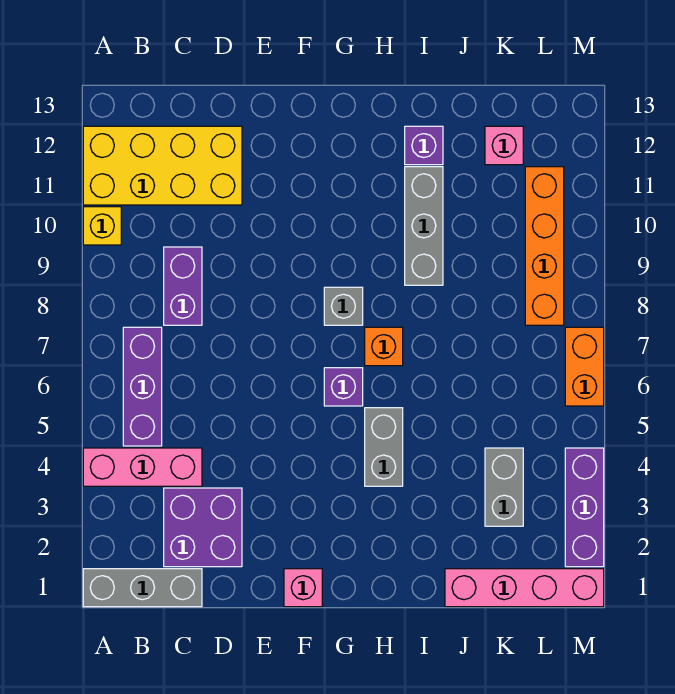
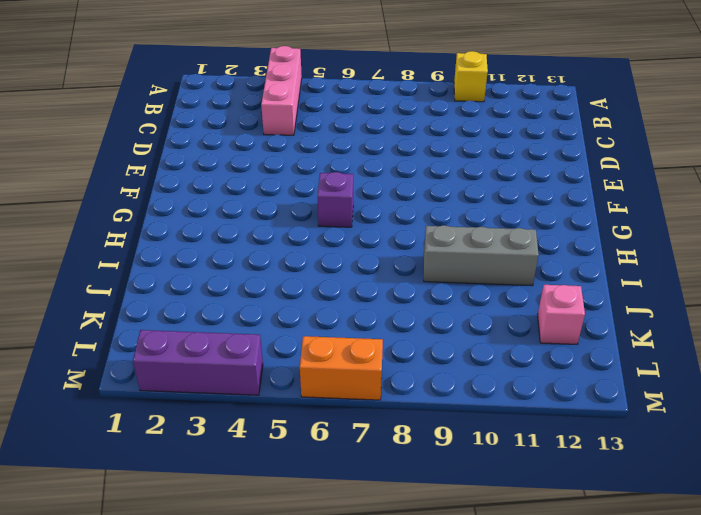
none -> grey 1x3 brick [83,569,202,607]
none -> yellow 2x4 brick [83,126,242,205]
none -> purple 1x3 brick [123,327,162,446]

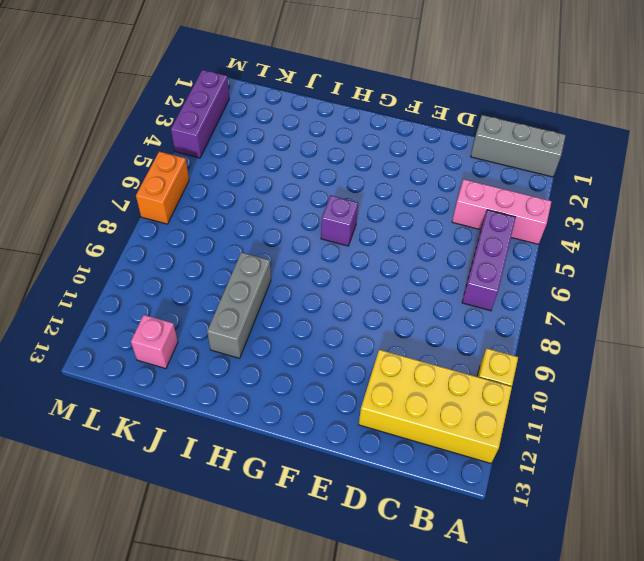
none -> purple 2x2 brick [164,488,242,567]
none -> purple 1x2 brick [164,247,202,325]
none -> pink 1x1 brick [284,569,322,607]

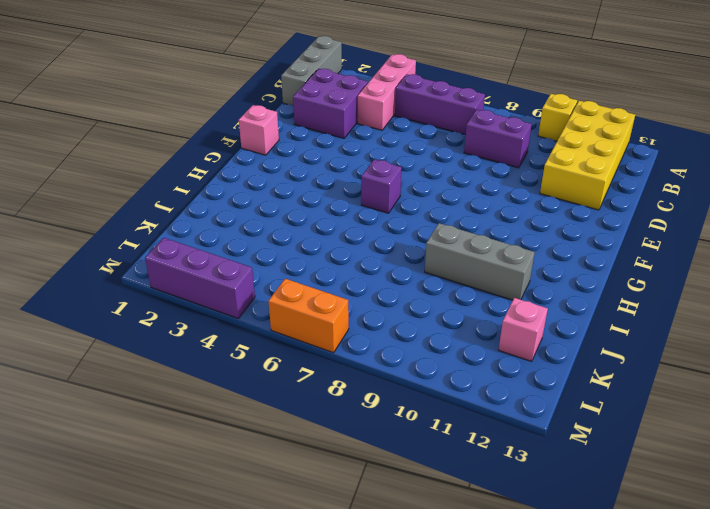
none -> grey 1x1 brick [324,287,363,325]
none -> grey 1x2 brick [365,408,403,486]
none -> orange 1x1 brick [365,327,403,366]

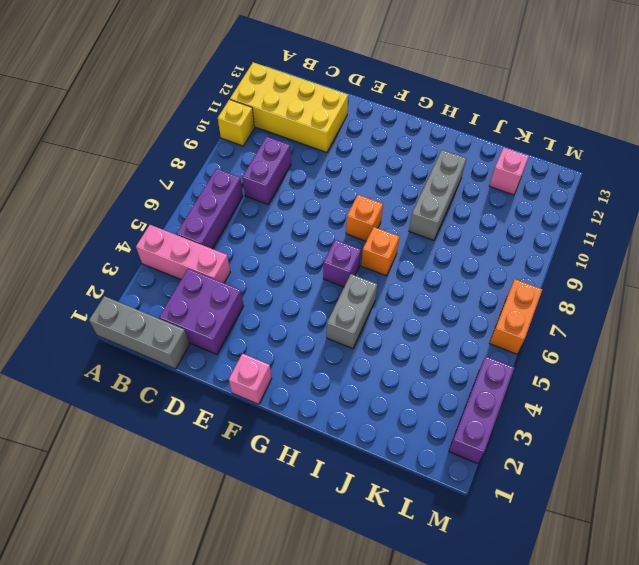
orange 1x1 brick [346,195,383,241] -> grey 1x1 brick [324,287,363,325]
none -> purple 1x1 brick [405,126,443,165]
none -> pink 1x4 brick [445,569,604,607]
none -> grey 1x2 brick [485,448,523,526]

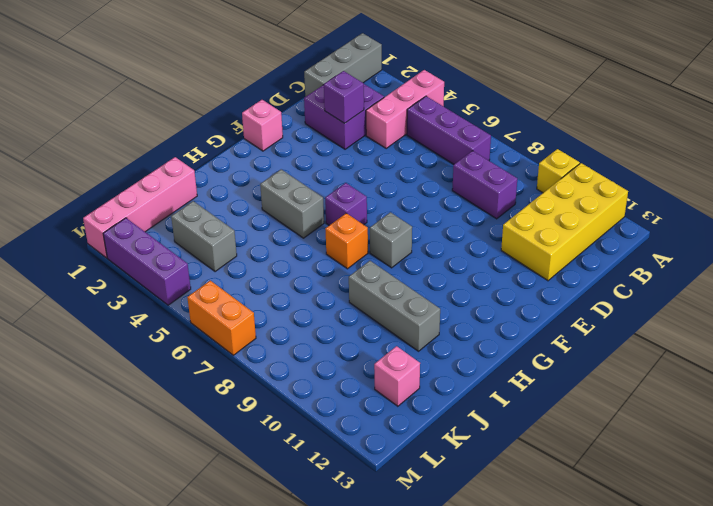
purple 1x1 brick [324,71,364,123] -> purple 1x1 brick moved to [405,126,443,165]
none -> orange 1x4 brick [525,167,564,325]

